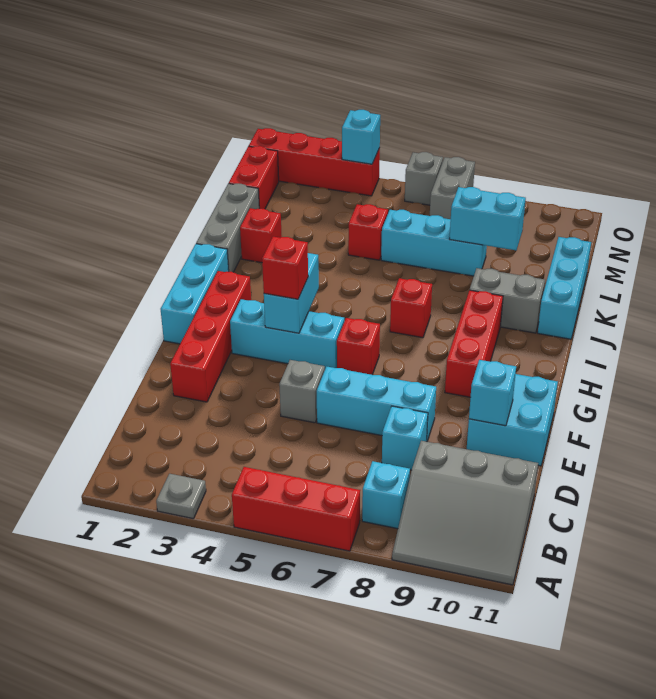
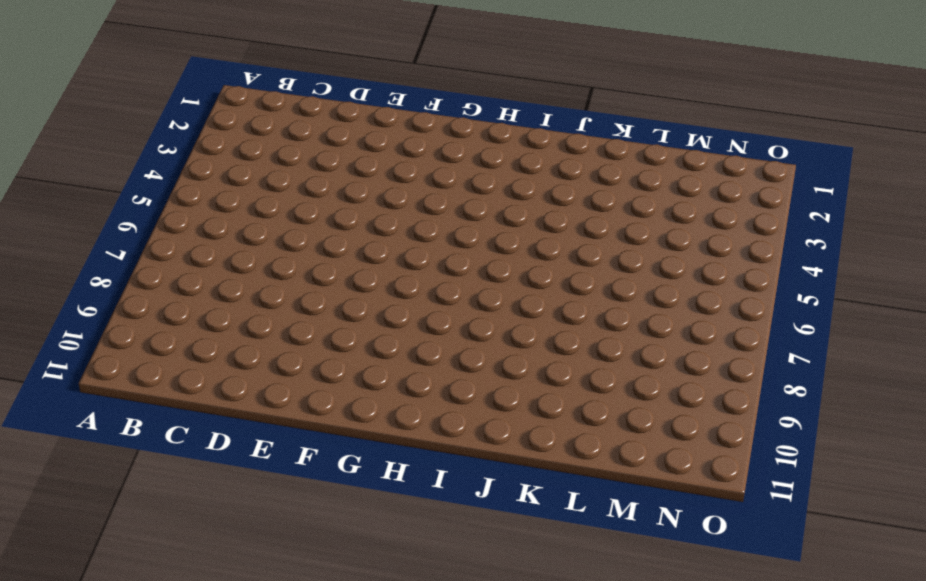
none -> grey 1x1 plate [156,474,206,519]
none -> red 1x3 brick [232,467,360,551]
none -> grey 3x3 slope [392,441,538,585]

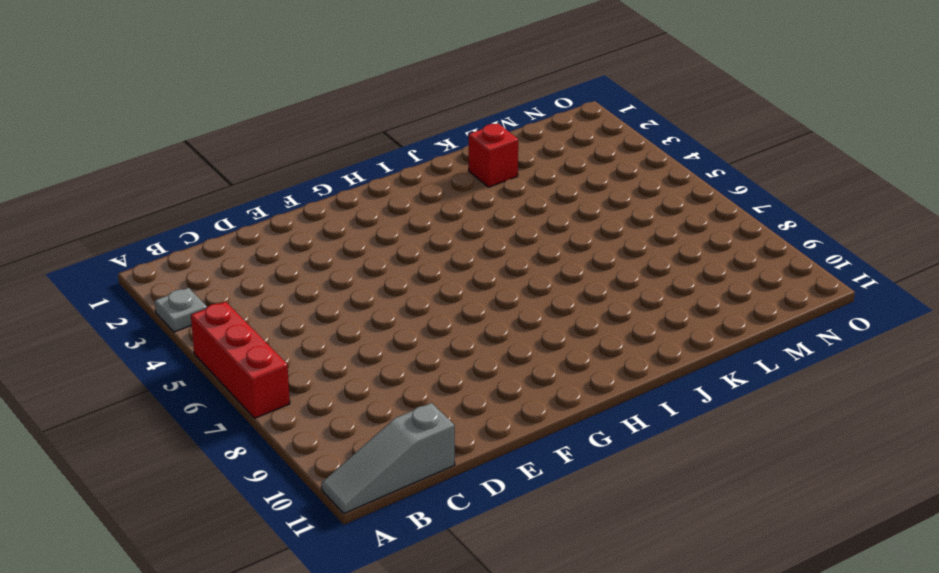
grey 1x3 slope [321,403,455,513] -> grey 3x3 slope [392,441,538,585]
none -> cyan 1x1 brick [362,461,410,529]
none -> cyan 1x1 brick [382,406,428,470]
none -> red 1x4 brick [170,271,251,402]

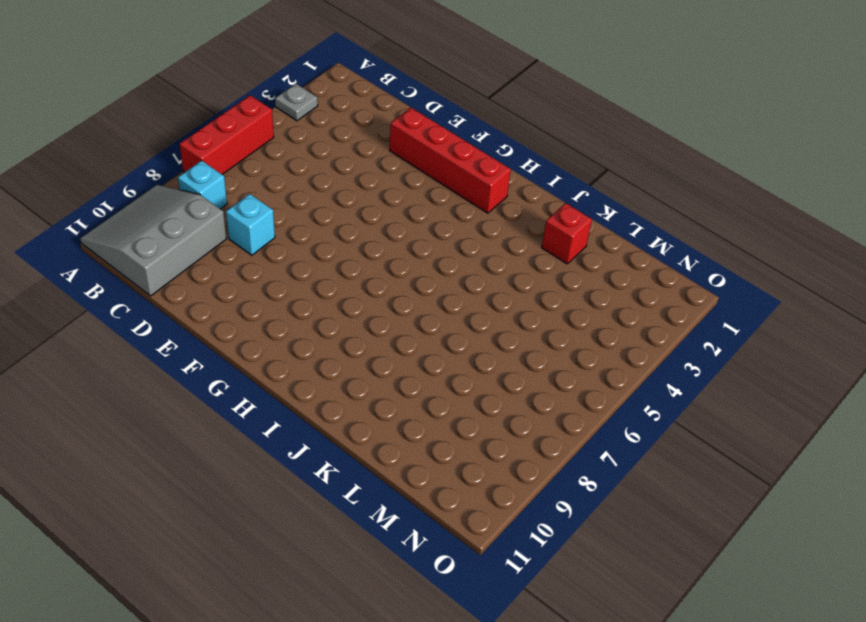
none -> grey 1x1 brick [279,360,325,423]
none -> cyan 1x3 brick [317,367,436,441]
none -> cyan 2x2 brick [467,374,558,466]

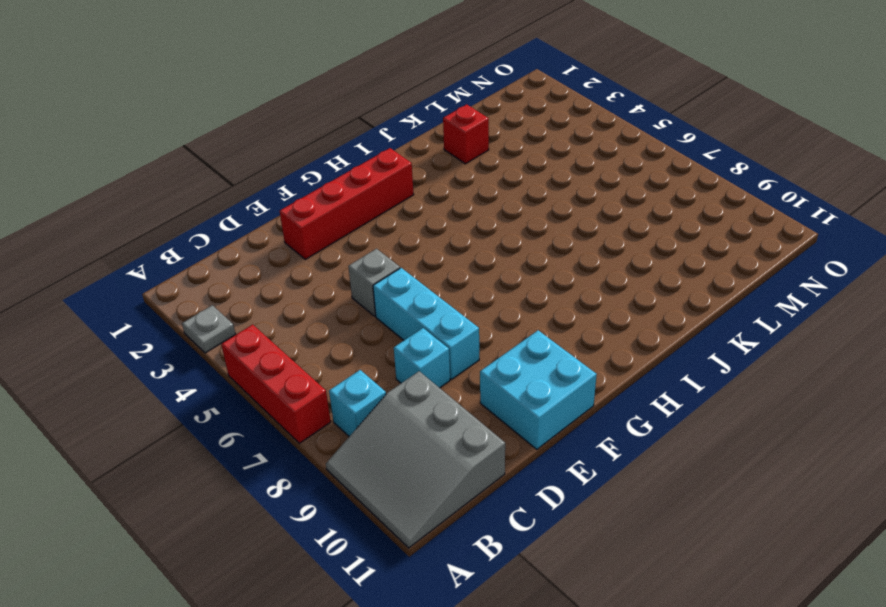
none -> cyan 1x3 brick [161,244,229,344]
none -> cyan 1x3 brick [230,299,344,369]
none -> red 1x1 brick [337,318,380,375]

